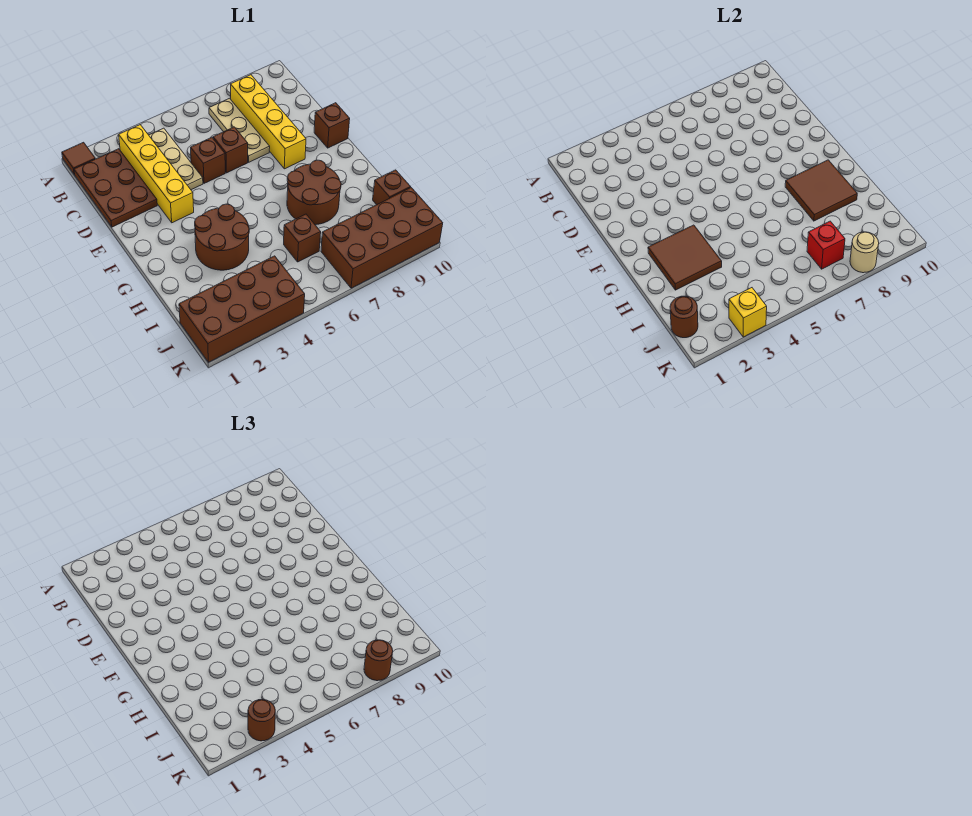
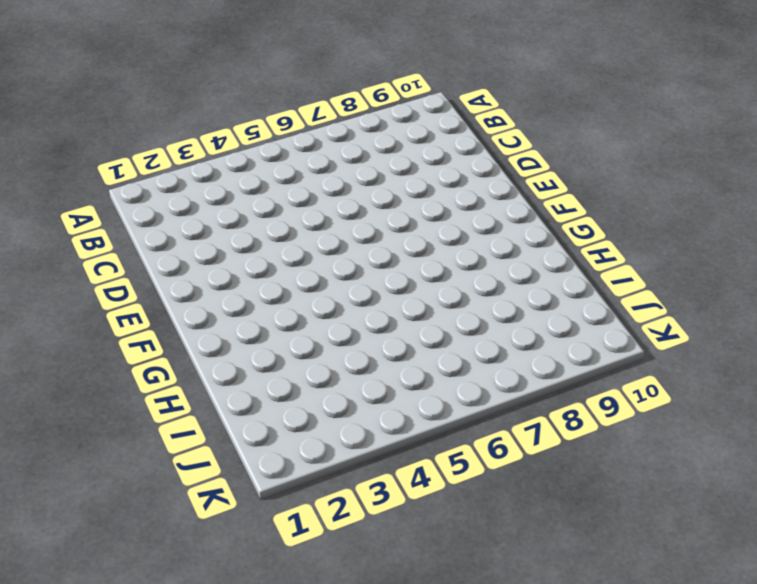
none -> brown 1x1 tile [62,142,95,175]
none -> brown 2x3 plate [74,149,157,227]
none -> yellow 1x4 brick [119,125,194,223]

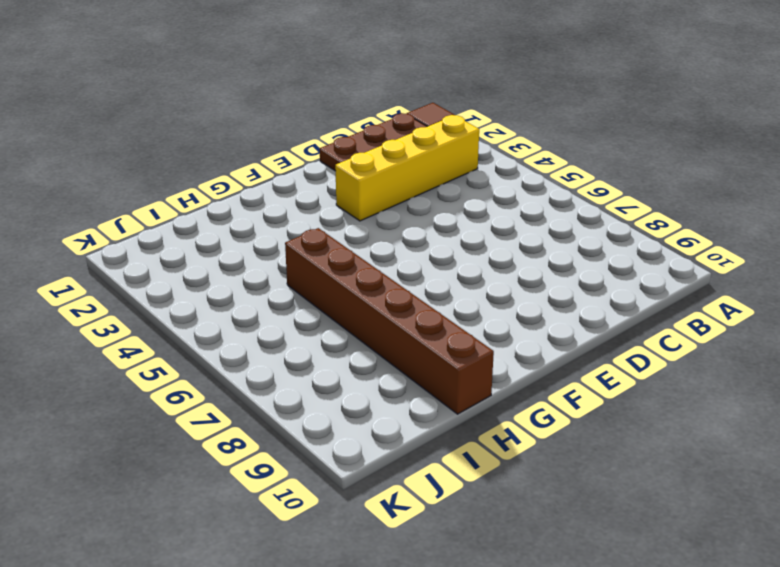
brown 1x6 brick [285,228,494,414] -> brown 2x2 round brick [287,160,341,225]
none -> tan 1x3 plate [149,128,203,190]
none -> tan 1x3 plate [209,98,270,162]
none -> yellow 1x4 brick [231,75,306,169]

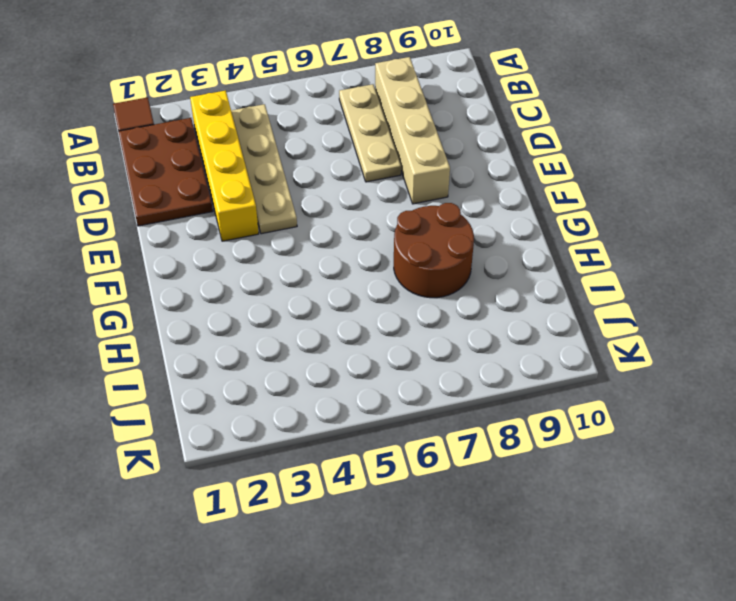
tan 1x4 plate [231,104,297,234] -> tan 1x3 plate [149,128,203,190]
tan 1x4 brick [375,57,450,204] -> yellow 1x4 brick [231,75,306,169]
none -> brown 1x1 brick [191,137,225,183]
none -> brown 1x1 brick [213,127,248,173]
none -> brown 1x1 brick [314,103,350,148]

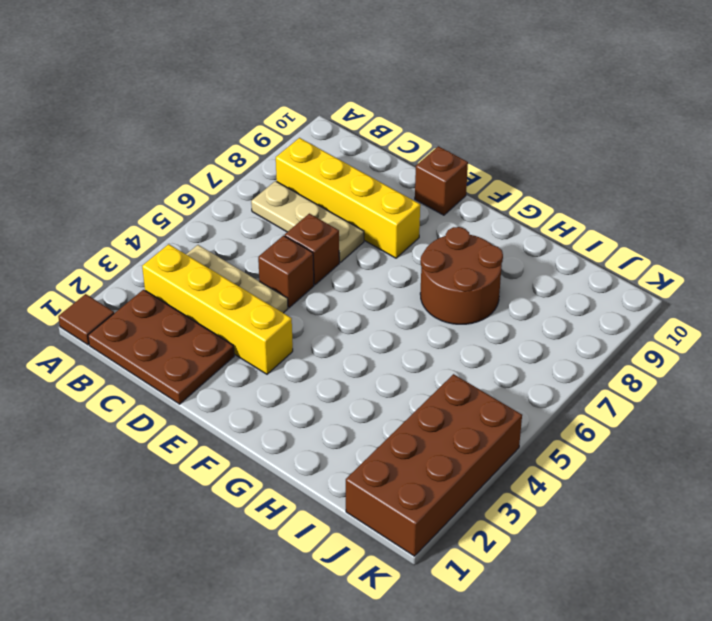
none -> brown 2x2 round brick [195,204,249,270]
none -> brown 1x1 brick [284,214,321,262]
none -> brown 1x1 brick [373,170,411,205]

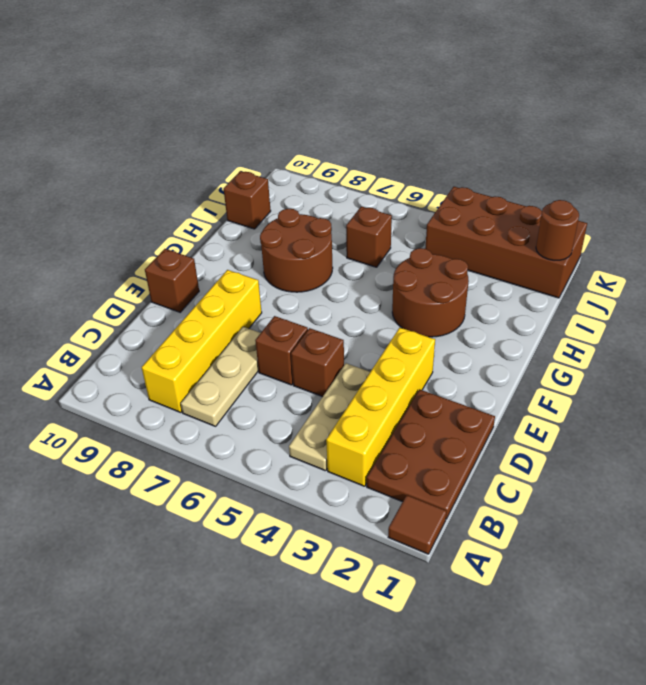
none -> brown 2x4 brick [321,188,443,288]
none -> brown 2x2 tile [648,225,722,290]
none -> brown 2x2 tile [785,160,857,221]

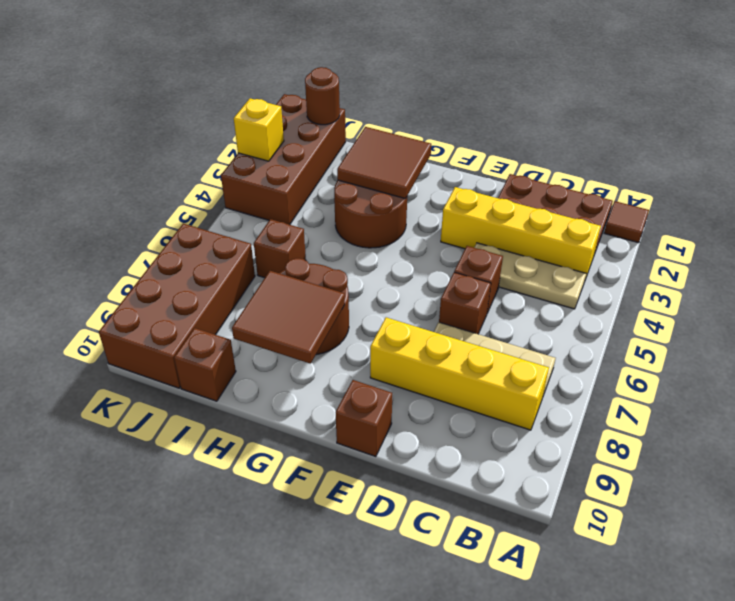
none -> red 1x1 brick [807,221,845,269]
none -> tan 1x1 round brick [850,232,879,273]
none -> brown 1x1 round brick [248,699,275,741]

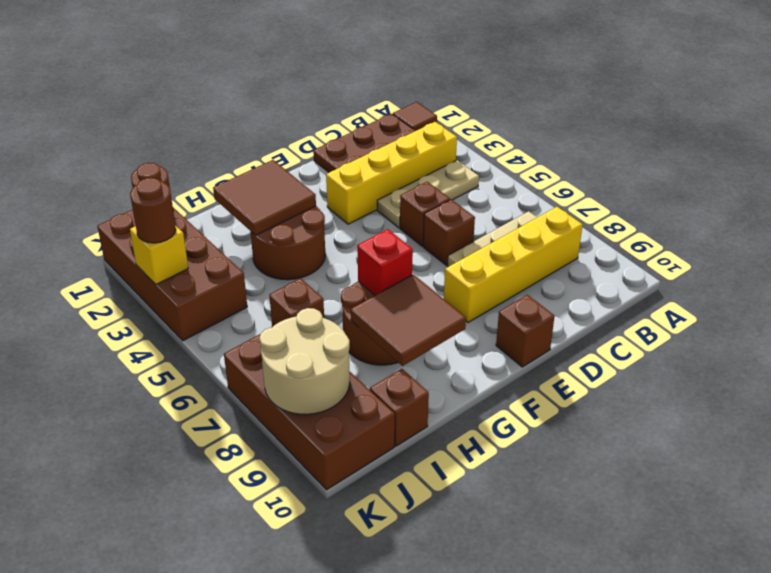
red 1x1 brick [357,229,413,295] -> red 1x1 brick moved to [807,221,845,269]
tan 2x2 round brick [259,308,350,414] -> tan 1x1 round brick [850,232,879,273]
none -> brown 1x1 round brick [364,640,393,681]

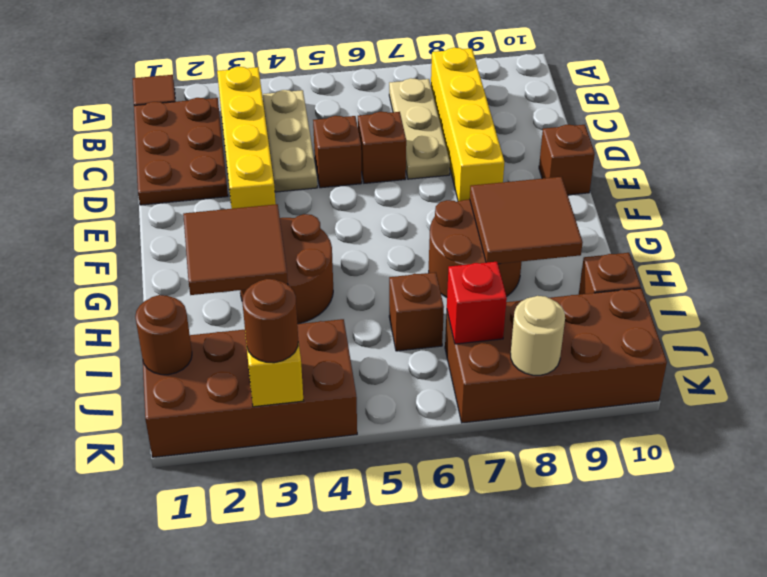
none -> brown 1x1 round brick [364,640,393,681]

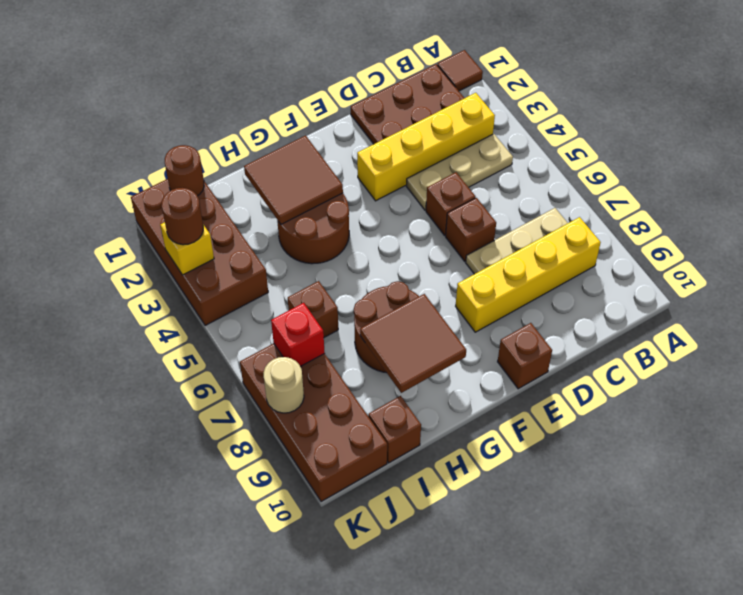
none -> brown 1x1 round brick [364,640,393,681]

